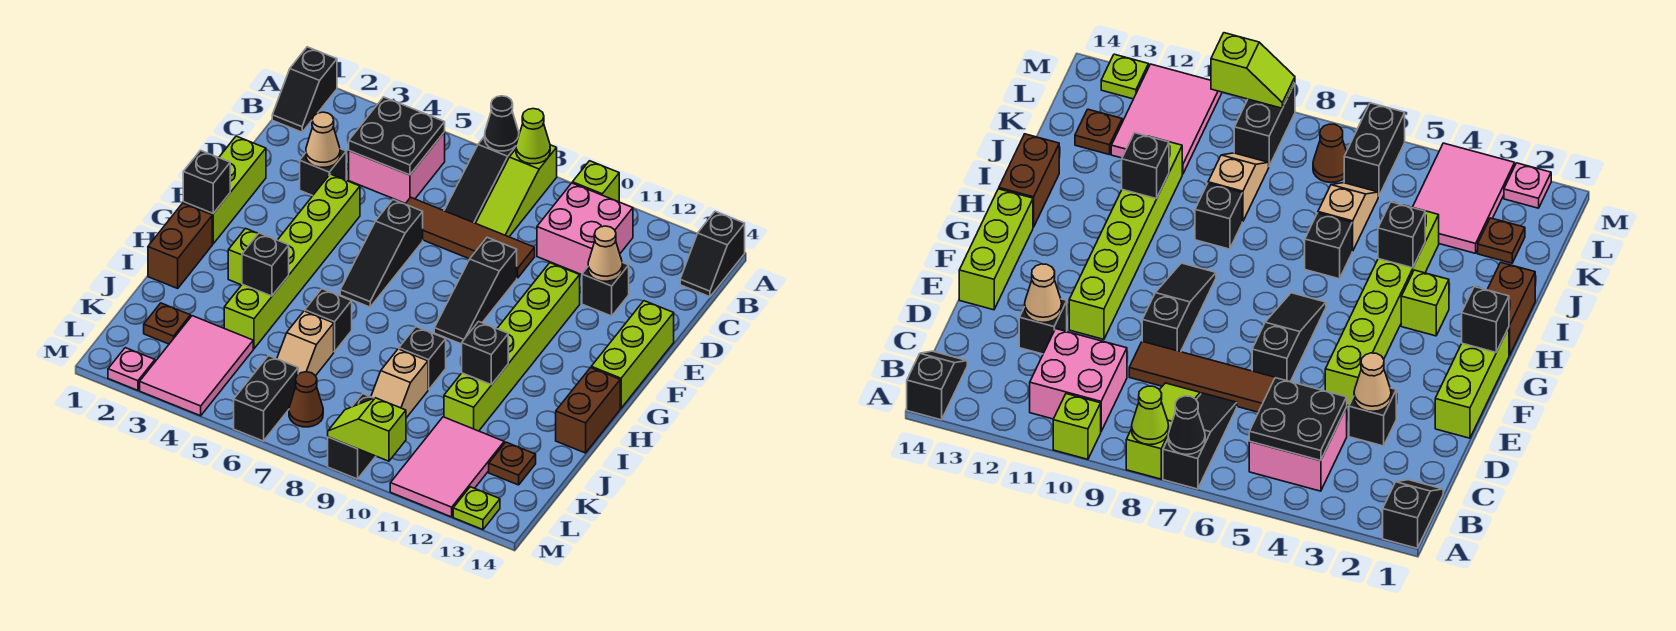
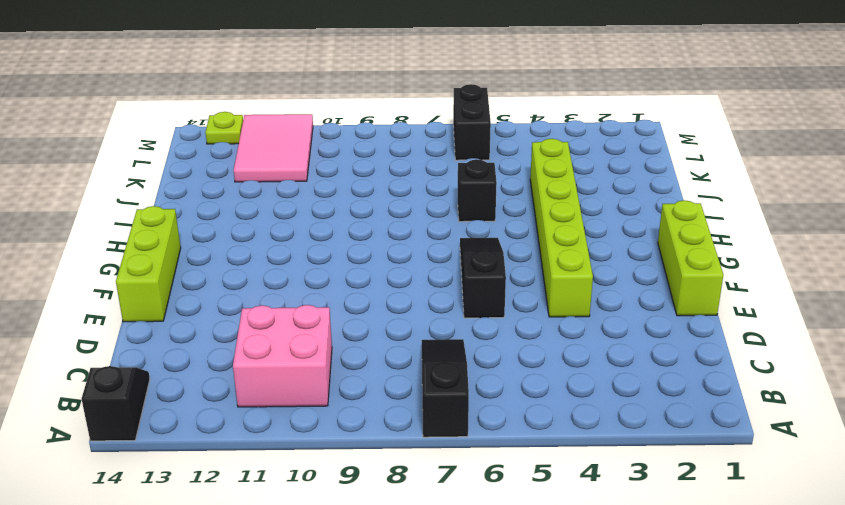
none -> black 1x2 slope [272,47,337,132]
none -> lime 1x3 slope [476,145,557,237]
none -> lime 1x1 brick [573,161,619,202]
none -> pink 2x2 brick [349,132,445,204]

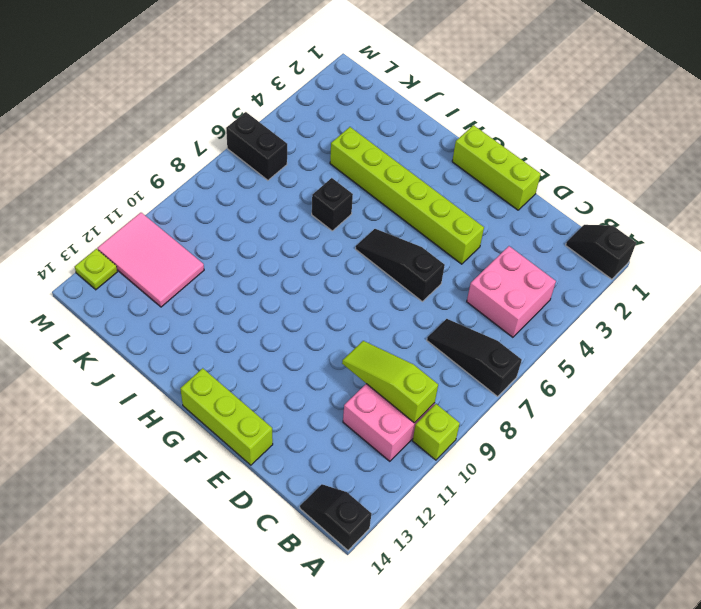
lime 1x3 slope [342,341,438,423] -> lime 1x3 slope moved to [476,145,557,237]
none -> black 1x1 brick [300,149,346,196]
none -> brown 1x4 tile [406,197,535,278]
none -> black 1x1 brick [582,262,629,316]
none -> black 1x3 slope [434,237,517,344]

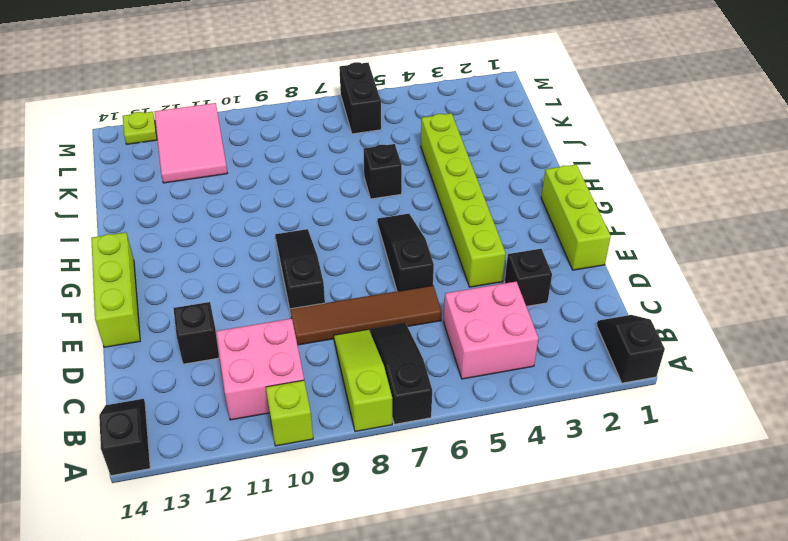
none -> lime 1x6 brick [444,263,580,431]
none -> brown 1x2 brick [148,203,212,288]
none -> lime 1x1 brick [228,228,258,285]
none -> brown 1x2 brick [556,368,620,453]

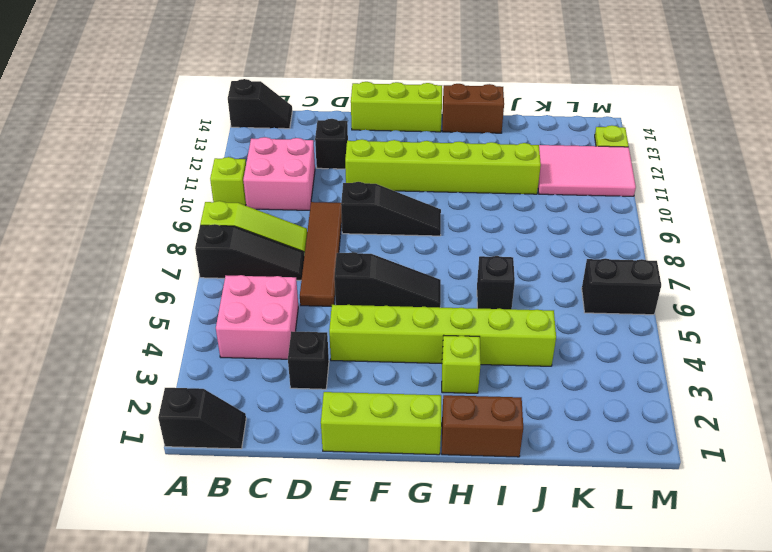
none -> black 1x1 brick [399,327,446,390]
none -> tan 1x2 slope [277,311,334,376]
none -> tan 1x2 slope [371,349,428,418]
none -> brown 1x1 plate [144,303,191,344]

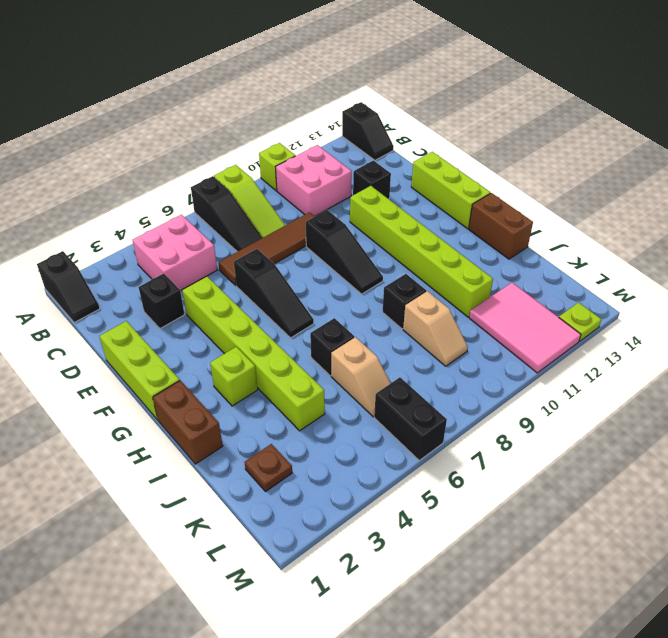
none -> pink 2x3 tile [140,316,253,416]
none -> brown 1x1 plate [489,442,536,485]
none -> brown 1x1 cone [289,372,323,427]
none -> black 1x2 brick [328,394,376,479]

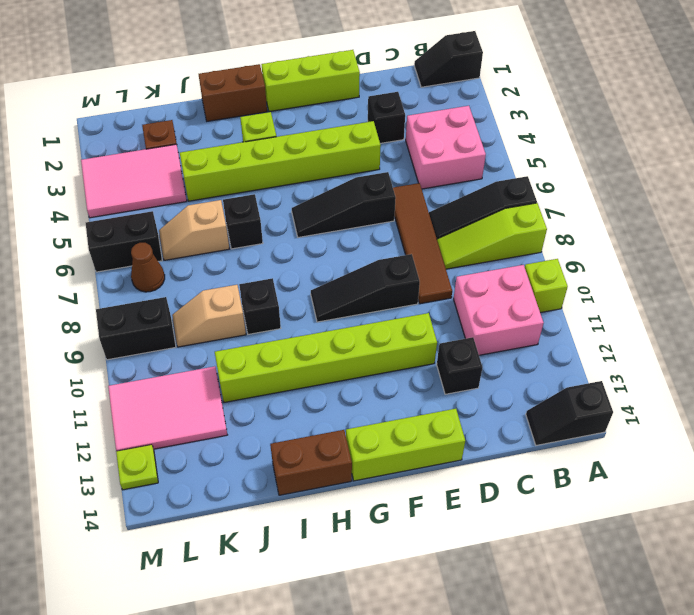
none -> brown 1x1 plate [489,442,536,485]
none -> pink 1x1 plate [108,348,155,390]
none -> black 1x1 cone [485,96,519,151]
none -> lime 1x1 cone [516,109,550,164]

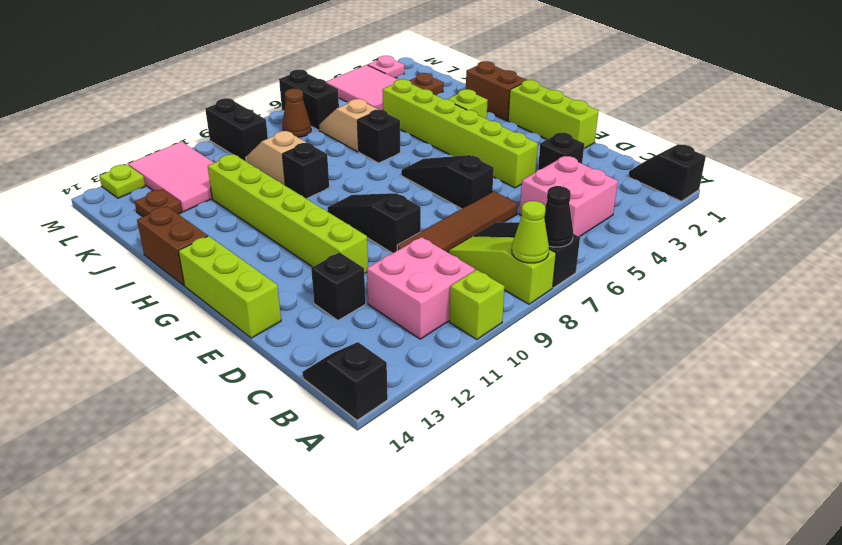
none -> black 2x2 plate [349,97,445,175]
none -> tan 1x1 cone [306,112,340,167]
none -> tan 1x1 cone [588,226,622,281]
none -> black 1x1 brick [183,150,230,213]

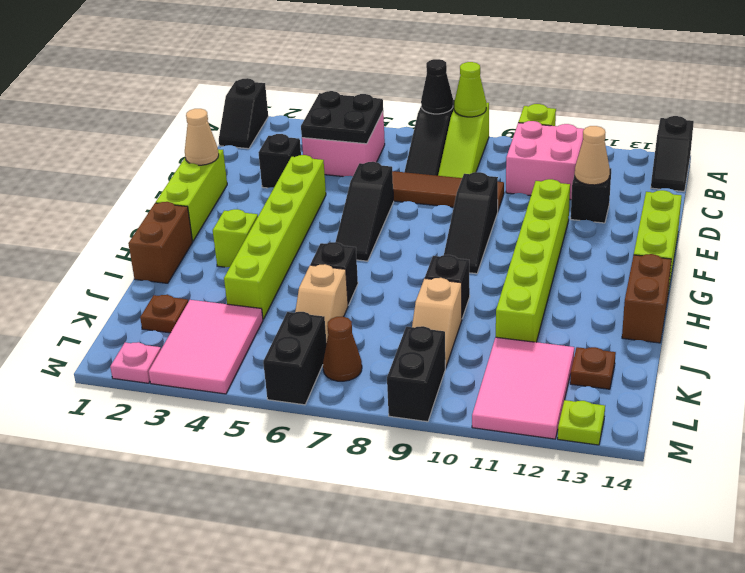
tan 1x1 cone [185,109,219,165] -> tan 1x1 cone moved to [306,112,340,167]
none -> black 1x1 brick [183,150,230,213]
none -> black 1x1 brick [242,233,289,296]
none -> black 1x1 brick [462,322,508,385]
none -> lime 1x2 slope [328,398,406,461]

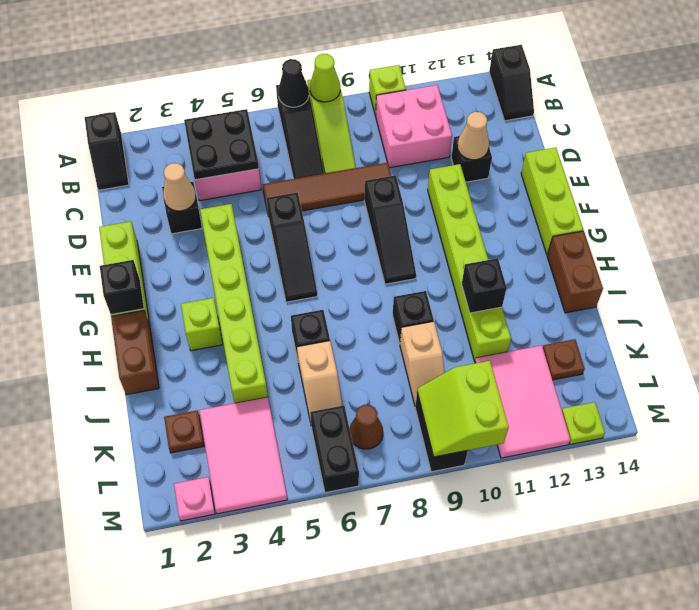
lime 2x2 slope [417,361,509,457] -> lime 1x2 slope [328,398,406,461]
none -> black 1x1 brick [242,233,289,296]

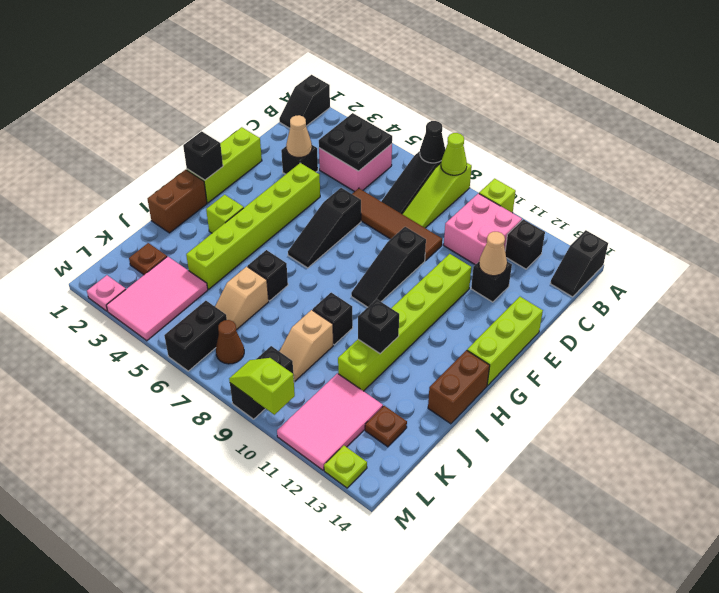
black 1x1 brick [505,219,545,269] -> black 1x1 brick moved to [242,233,289,296]

